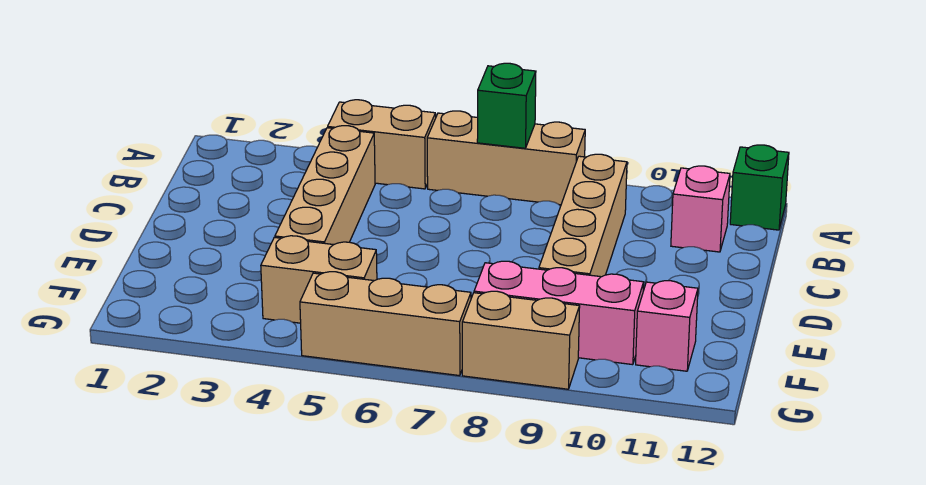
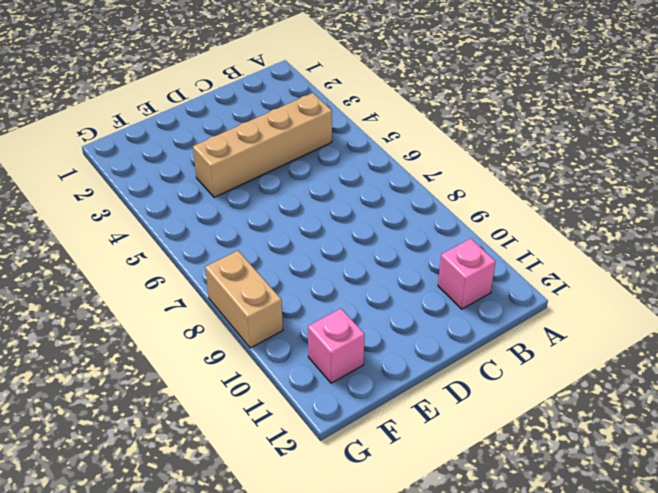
none -> tan 1x2 brick [328,100,436,189]
none -> tan 1x3 brick [427,111,585,205]
none -> green 1x1 brick [730,145,789,230]

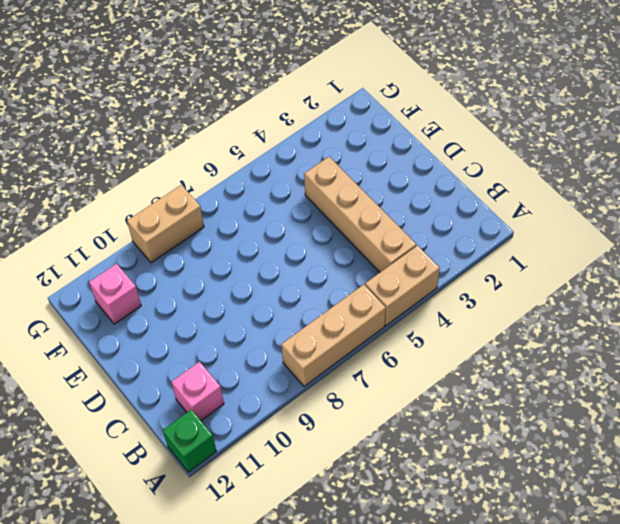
none -> tan 1x4 brick [539,154,627,277]
none -> tan 1x2 brick [261,236,377,323]
none -> pink 1x3 brick [474,261,644,365]

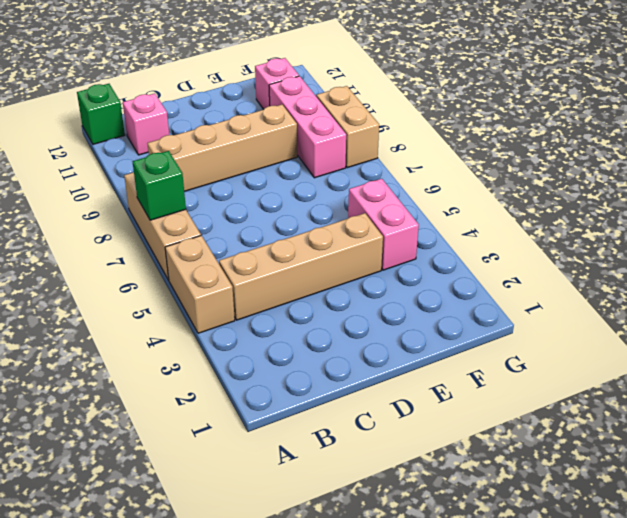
pink 1x2 brick [348,179,419,270] -> tan 1x2 brick [261,236,377,323]
none -> tan 1x3 brick [300,272,471,376]

